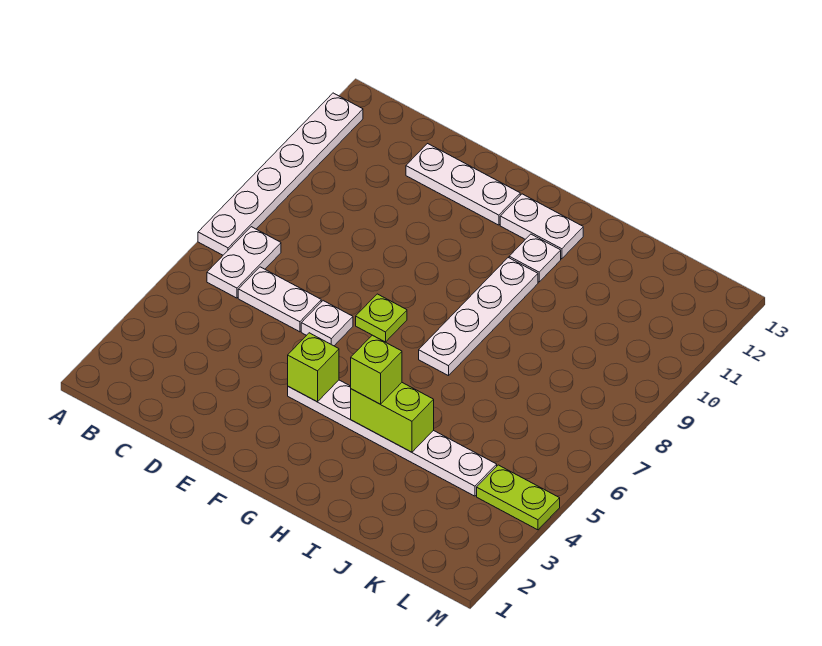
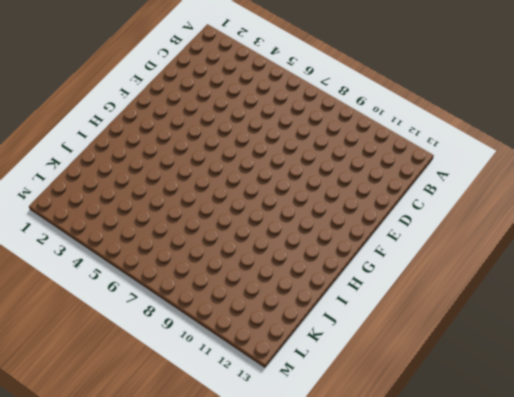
none -> white 1x6 plate [198,93,363,255]
none -> white 1x2 plate [207,227,281,298]
none -> white 1x2 plate [238,267,321,332]

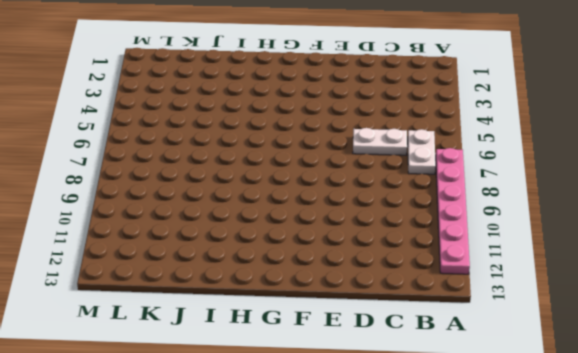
pink 1x6 plate [436,148,470,274] -> white 1x6 plate [198,93,363,255]
none -> white 1x3 plate [406,144,520,225]
none -> white 1x1 plate [301,301,353,346]
none -> white 1x6 plate [288,380,497,496]

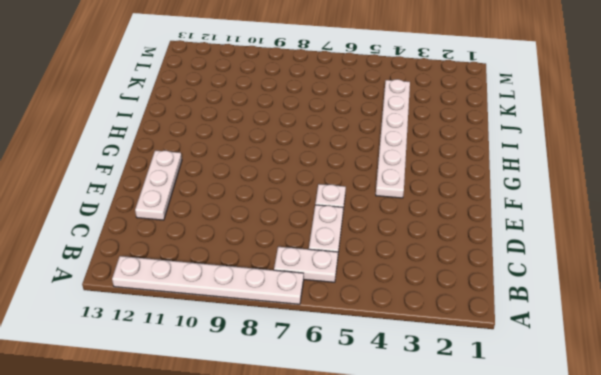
none -> lime 1x1 plate [356,294,407,342]
none -> white 1x2 plate [500,194,583,259]
none -> white 1x4 plate [419,258,538,376]

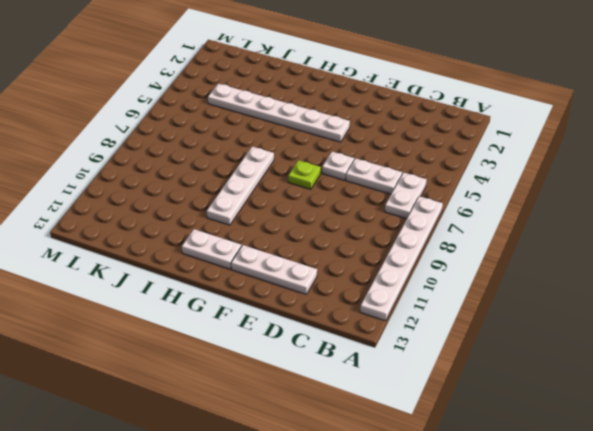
none -> white 1x1 plate [509,234,561,282]
none -> lime 1x2 plate [477,465,560,530]
none -> lime 1x1 brick [288,333,339,402]

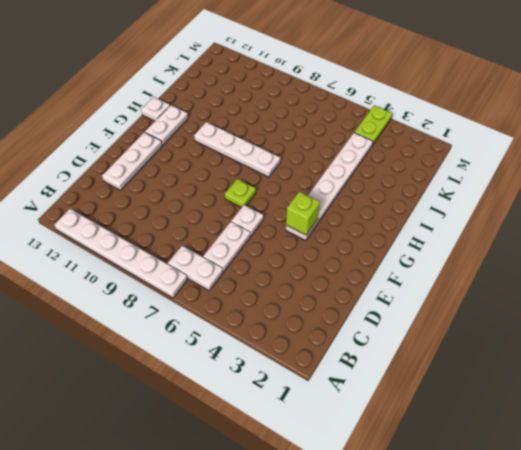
white 1x1 plate [141,97,170,121] -> white 1x1 plate moved to [509,234,561,282]
none -> lime 1x2 brick [351,383,434,452]
none -> lime 1x1 brick [351,335,402,404]

